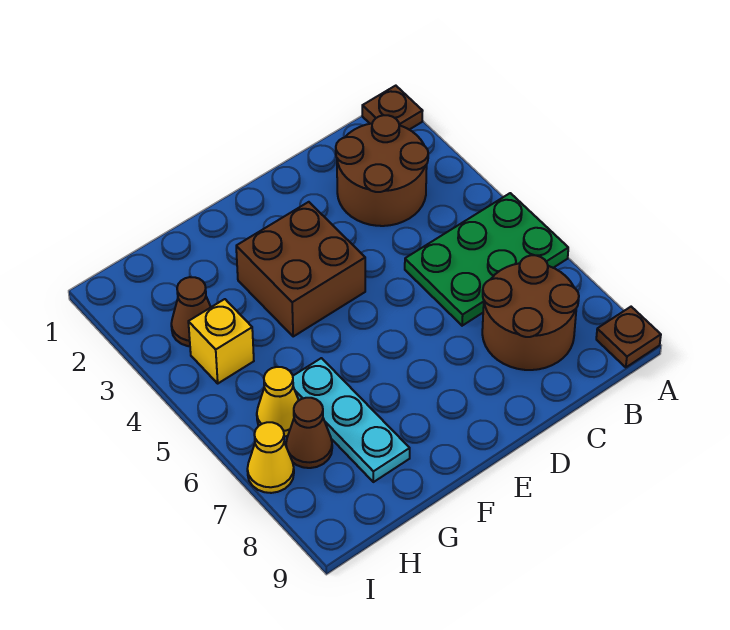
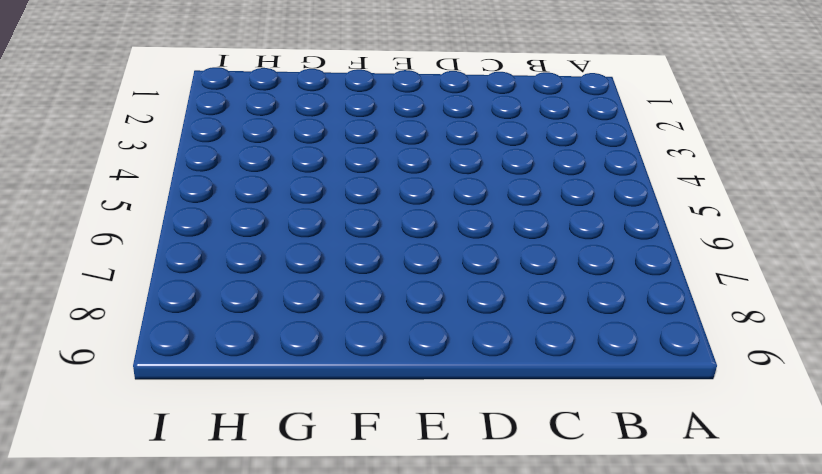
none -> brown 1x1 plate [362,86,422,130]
none -> green 2x3 plate [405,193,568,326]
none -> brown 1x1 plate [596,307,661,367]

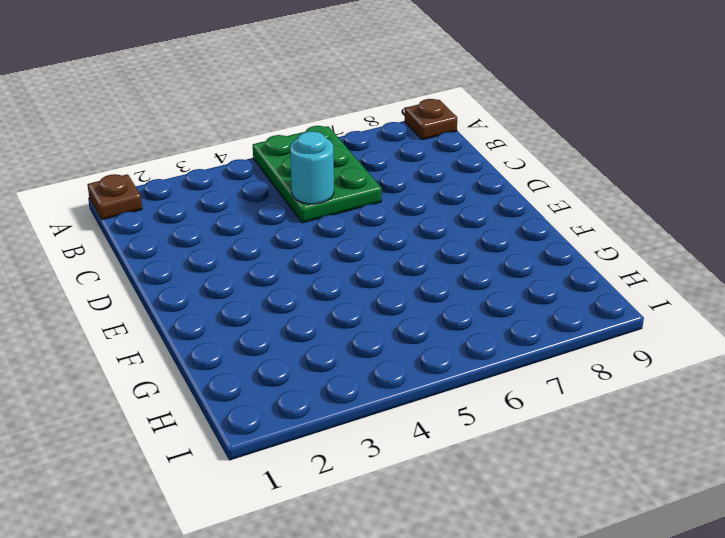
cyan 1x1 round brick [290,131,334,204] -> none
none -> brown 2x2 round brick [336,115,428,226]
none -> brown 2x2 round brick [482,255,579,370]
none -> brown 2x2 brick [236,202,365,336]

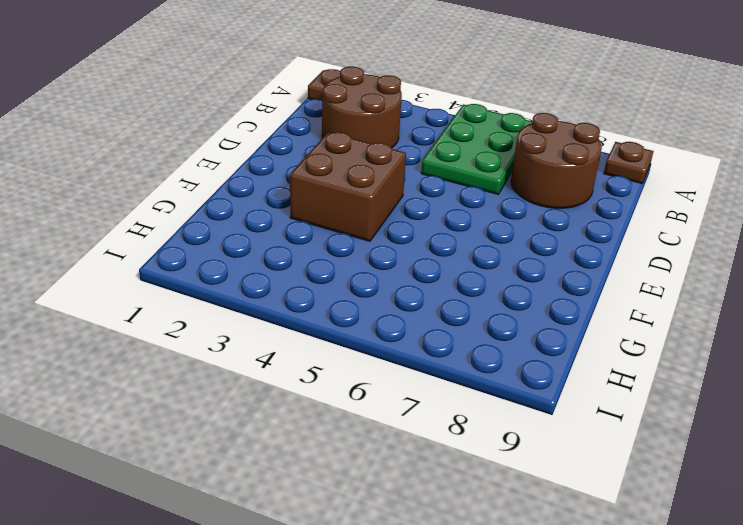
none -> cyan 1x3 plate [293,358,410,482]
none -> brown 1x1 cone [171,277,211,346]
none -> yellow 1x1 brick [188,299,254,383]

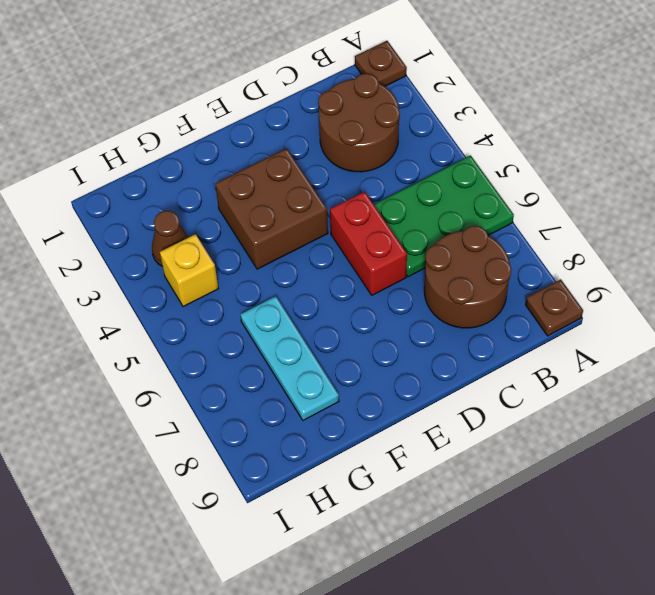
red 1x2 brick [330,192,407,295] -> none
none -> yellow 1x1 cone [257,367,299,436]
none -> brown 1x1 cone [286,398,332,468]
none -> yellow 1x1 cone [247,422,294,493]

